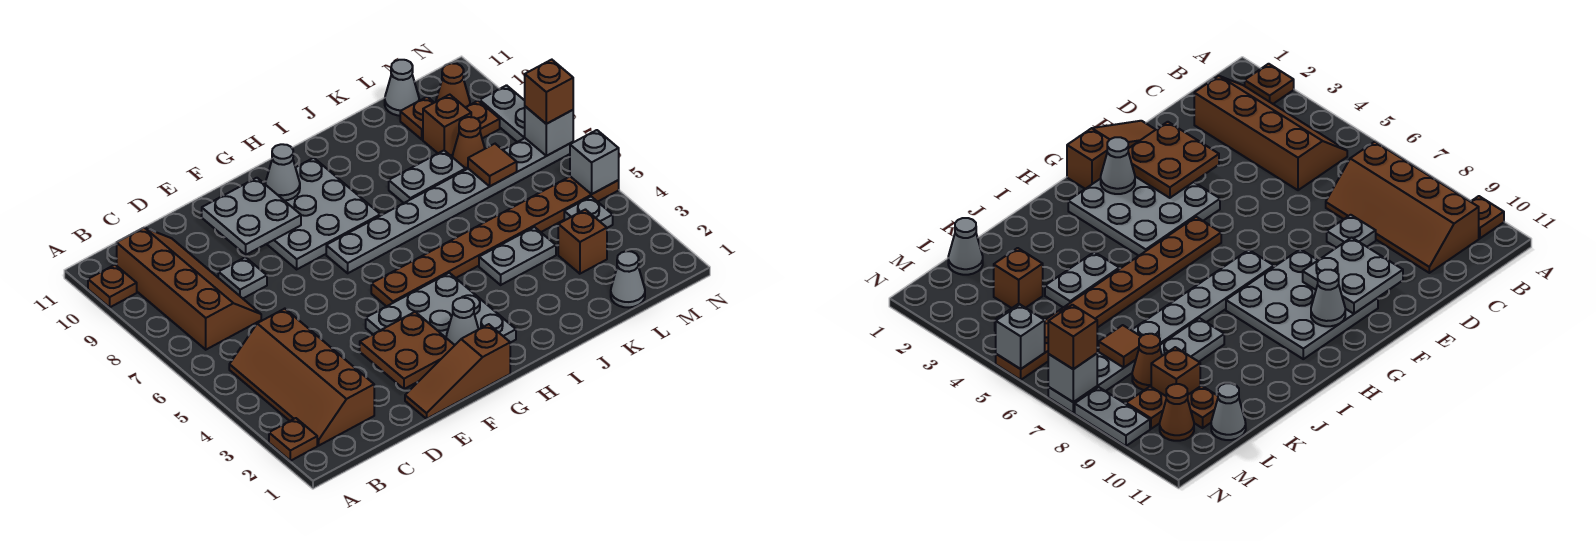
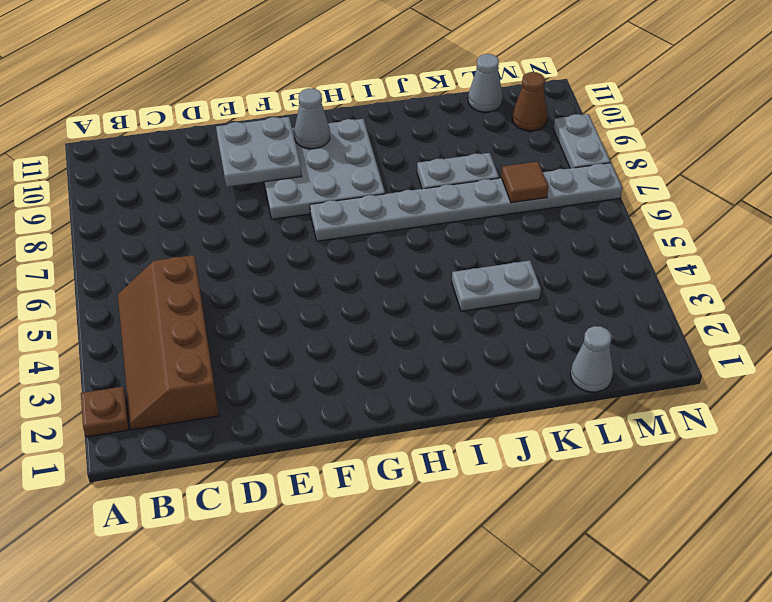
none -> brown 1x1 plate [88,265,137,307]
none -> brown 2x4 slope [117,228,261,350]
none -> grey 1x1 plate [218,257,267,298]
none -> brown 1x3 slope [405,324,510,419]

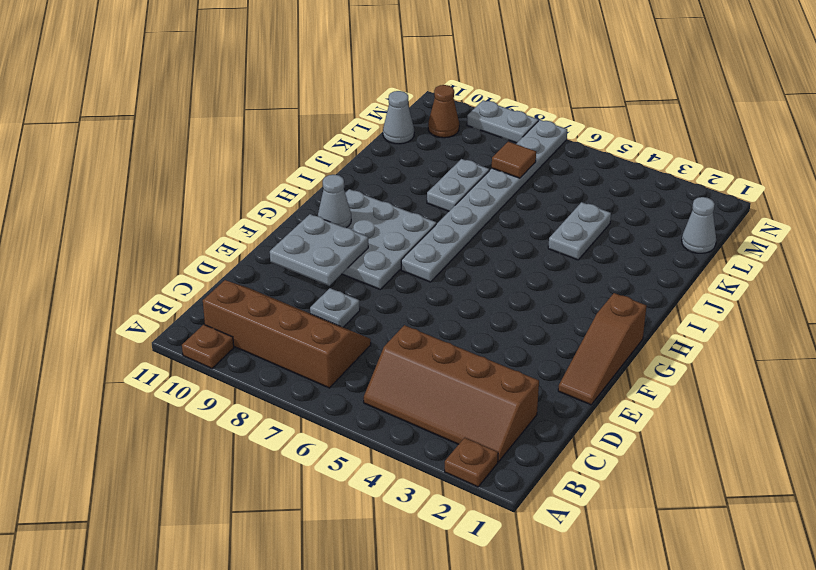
none -> grey 3x3 plate [366,273,516,343]
none -> brown 1x8 plate [371,177,619,306]
none -> brown 1x1 brick [558,210,607,274]
none -> brown 1x1 cone [453,117,485,169]

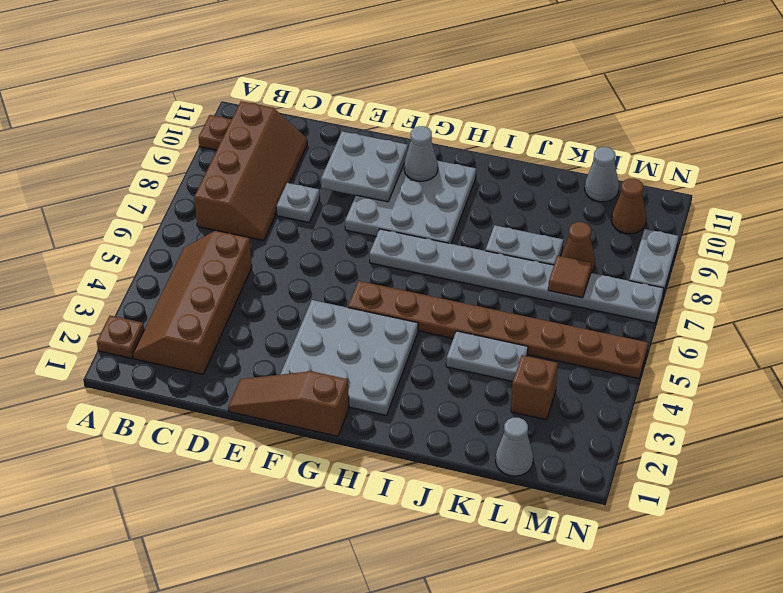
none -> brown 1x1 brick [423,95,471,156]
none -> brown 1x1 plate [400,97,434,139]
none -> grey 1x1 plate [564,197,613,228]
none -> brown 1x1 plate [465,101,500,138]

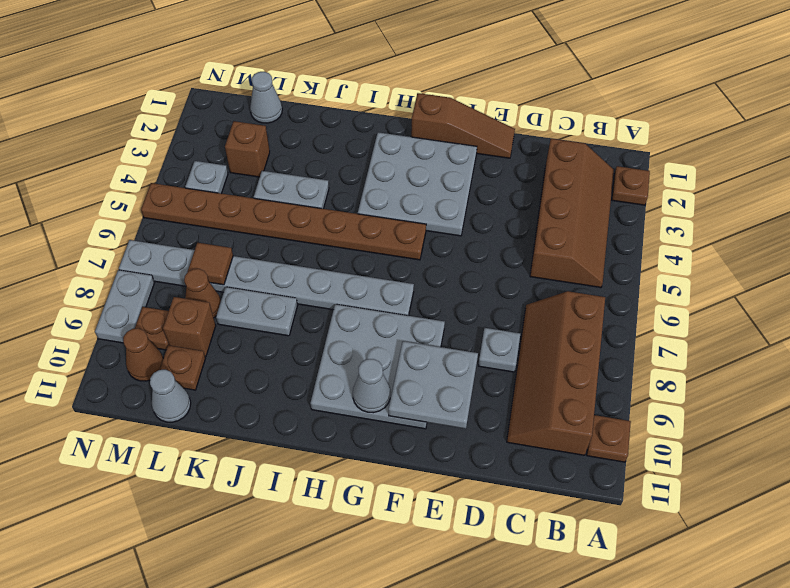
none -> brown 2x2 plate [360,312,455,389]
none -> grey 1x1 cone [446,298,479,345]
none -> grey 1x1 brick [570,130,619,194]
none -> grey 1x1 brick [525,106,573,156]

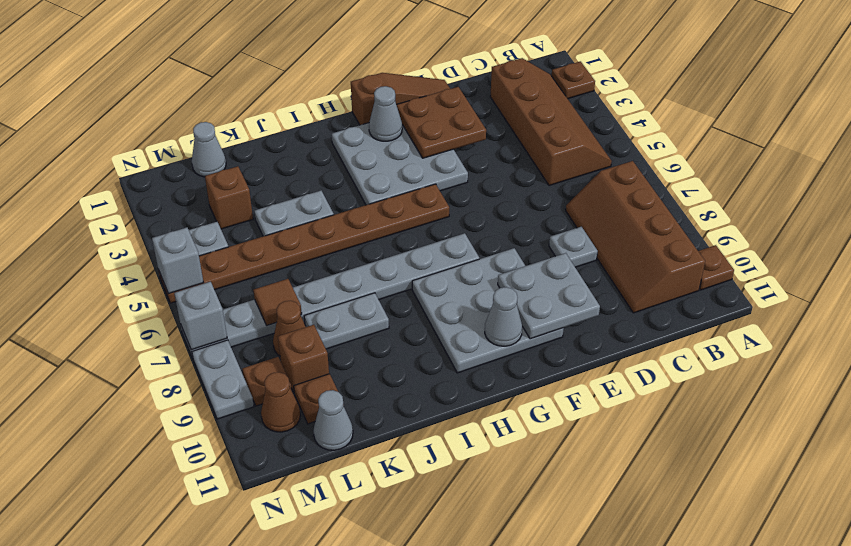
none -> brown 1x1 brick [525,60,573,124]

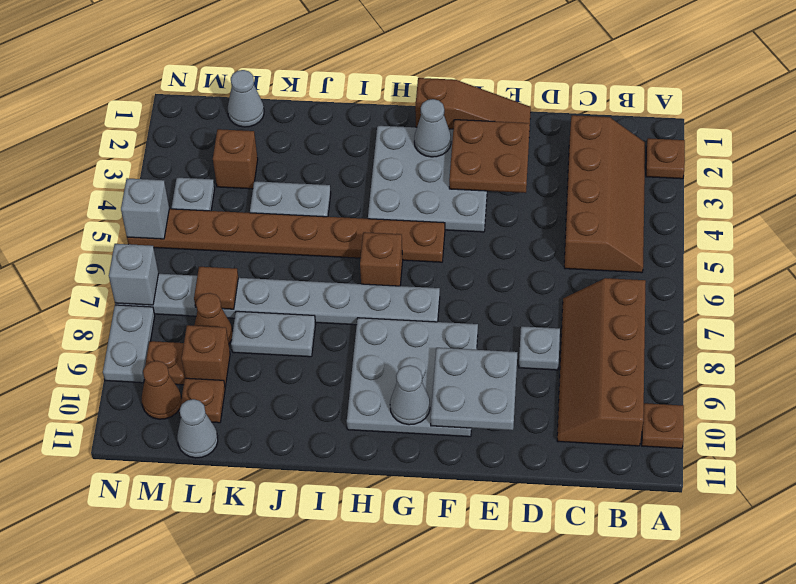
brown 1x1 brick [360,232,403,286] -> brown 1x1 brick moved to [525,60,573,124]

